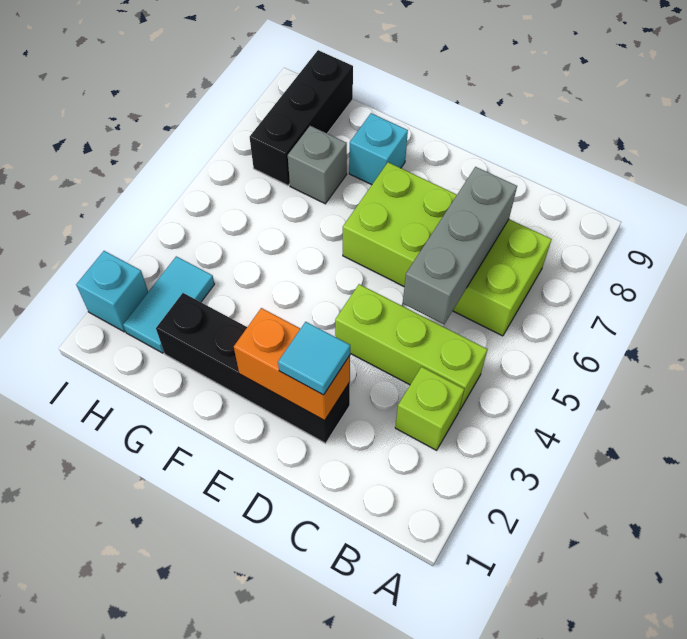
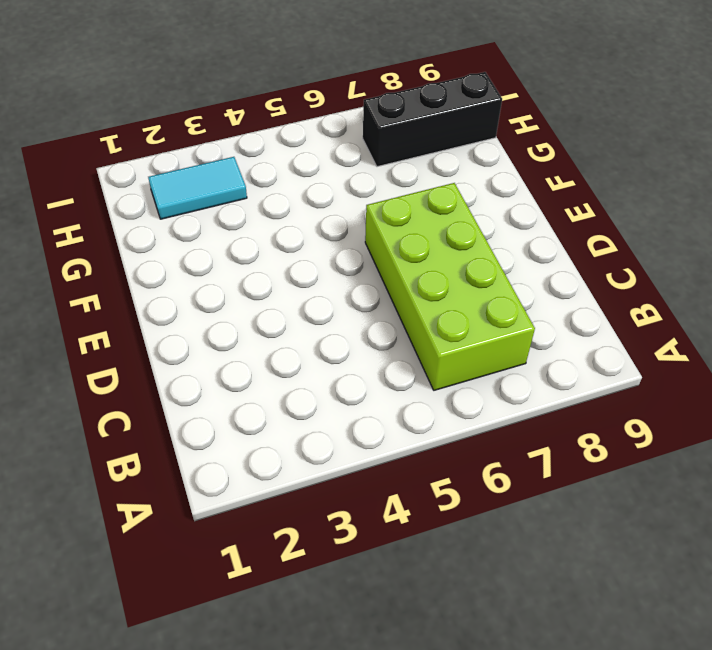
none -> lime 1x1 brick [395,367,464,450]
none -> lime 1x3 brick [335,284,488,411]
none -> black 1x4 brick [156,293,350,443]

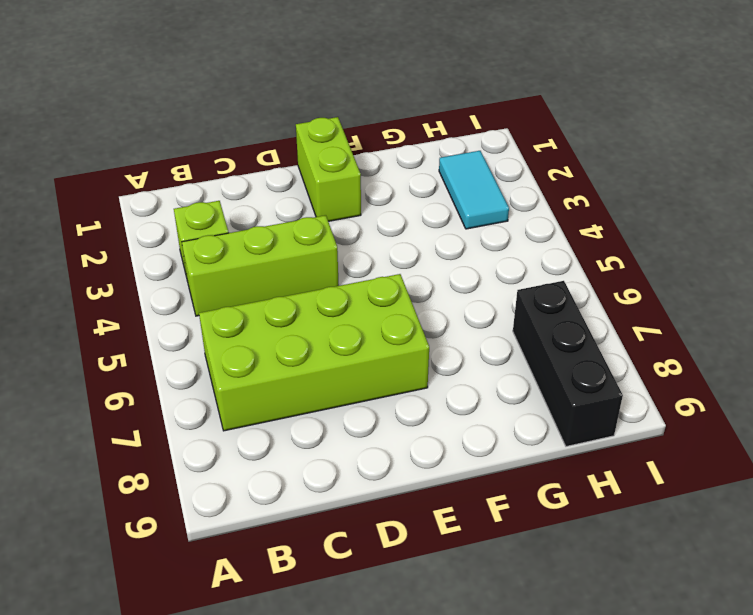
lime 1x2 brick [296,117,361,221] -> black 1x4 brick [156,293,350,443]
none -> cyan 1x1 brick [349,113,408,185]
none -> grey 1x1 brick [288,126,347,204]
none -> cyan 1x1 brick [76,251,148,332]

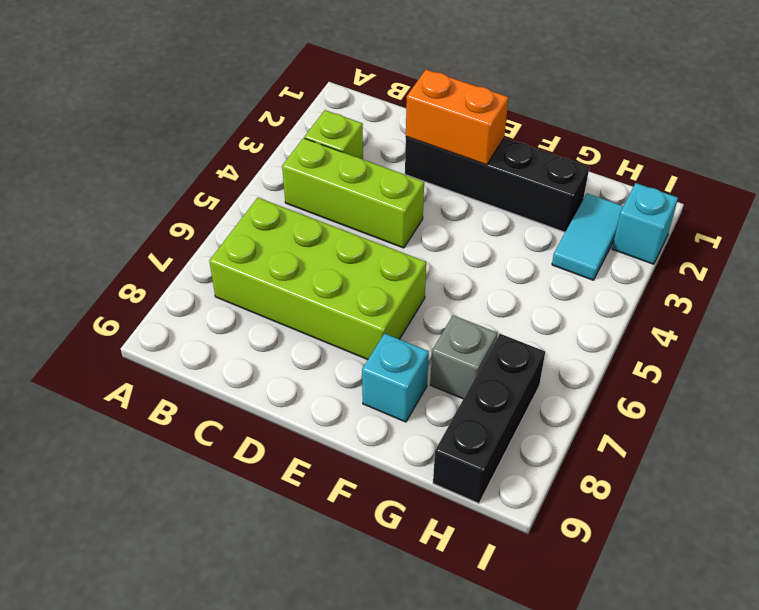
none -> grey 1x3 brick [403,167,517,324]
none -> cyan 1x1 tile [278,322,350,395]

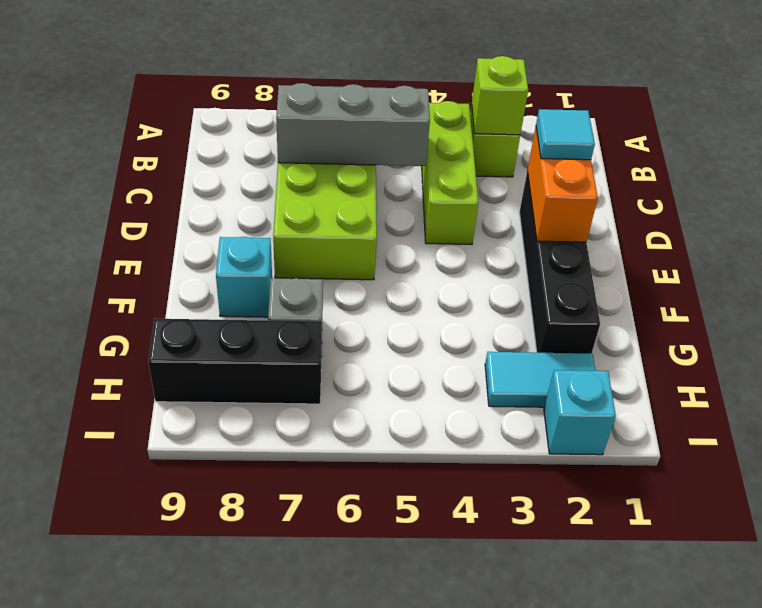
lime 1x1 brick [472,56,528,135] -> none

